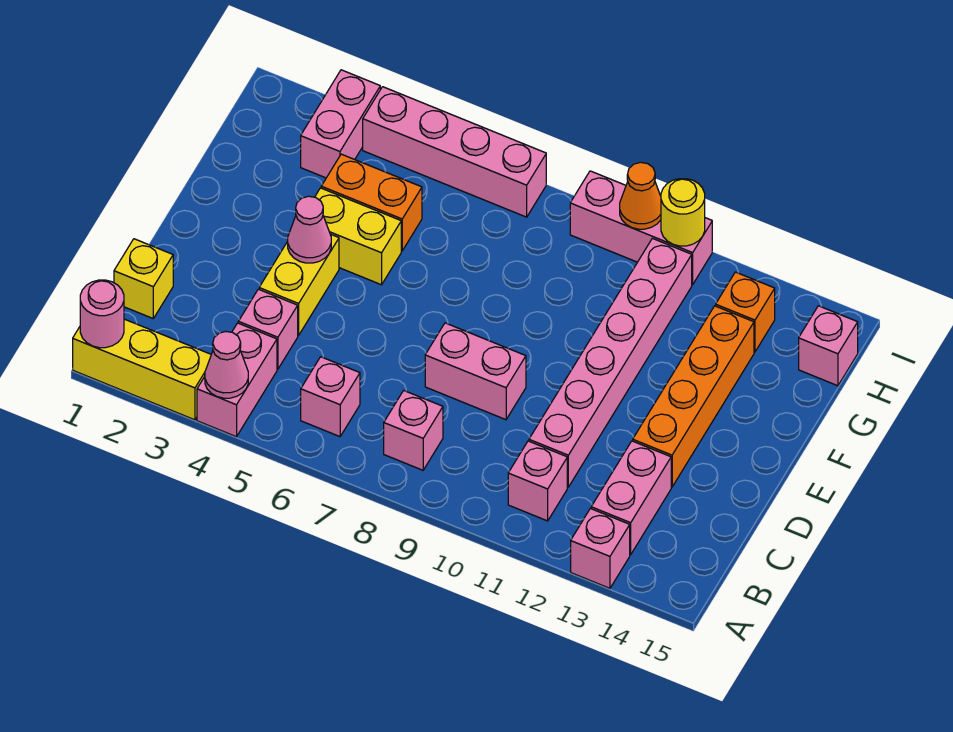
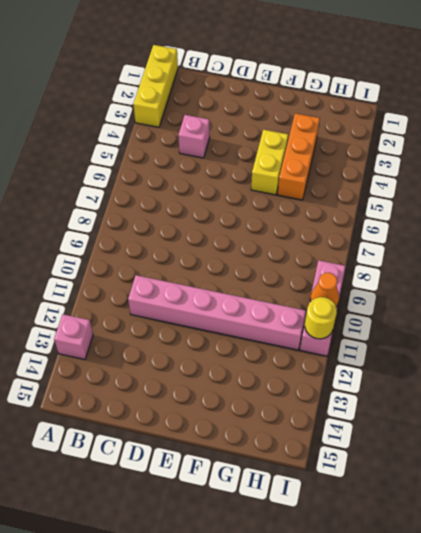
orange 1x3 brick [277,113,320,200] -> orange 1x2 brick [321,154,422,251]
none -> pink 1x2 brick [197,323,277,437]
none -> pink 1x1 brick [301,357,360,437]
none -> pink 1x1 brick [384,391,443,470]

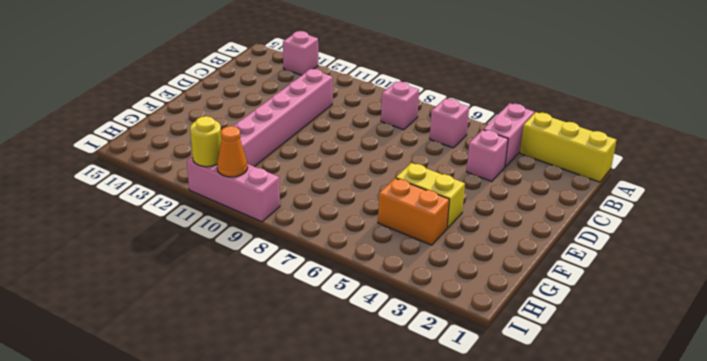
none -> pink 1x1 brick [508,441,567,521]
none -> pink 1x2 brick [591,441,671,555]
none -> yellow 1x1 brick [114,239,173,318]

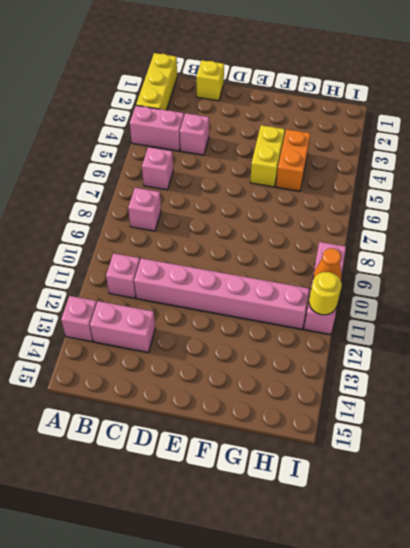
none -> yellow 1x2 brick [259,234,339,335]
none -> pink 1x2 brick [425,323,526,420]
none -> orange 1x4 brick [633,306,754,487]

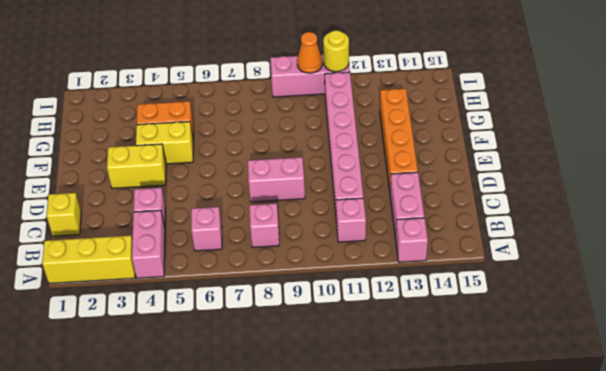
yellow 1x2 brick [107,144,166,188] -> yellow 1x2 brick turned to [259,234,339,335]
none -> pink 1x2 brick [301,70,380,178]
none -> orange 1x1 brick [716,272,775,352]
none -> pink 1x1 brick [799,306,858,386]

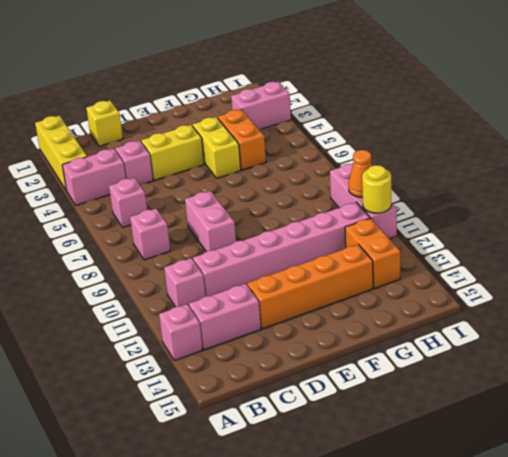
orange 1x2 brick [345,218,400,288] -> orange 1x1 brick [716,272,775,352]
none -> pink 1x1 brick [799,306,858,386]
none -> pink 1x4 brick [363,87,546,217]
none -> pink 1x1 round brick [80,280,124,348]

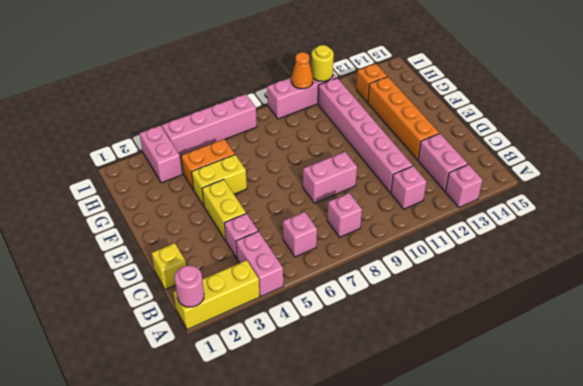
none -> pink 1x1 brick [799,306,858,386]
none -> pink 1x1 cone [205,332,248,398]
none -> pink 1x1 cone [288,196,331,263]

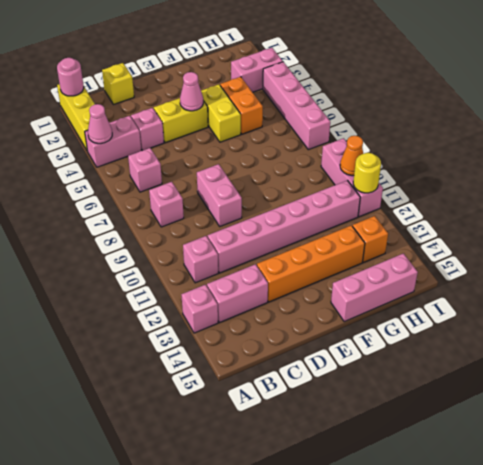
pink 1x3 brick [331,253,418,322] -> pink 1x1 brick [799,306,858,386]

